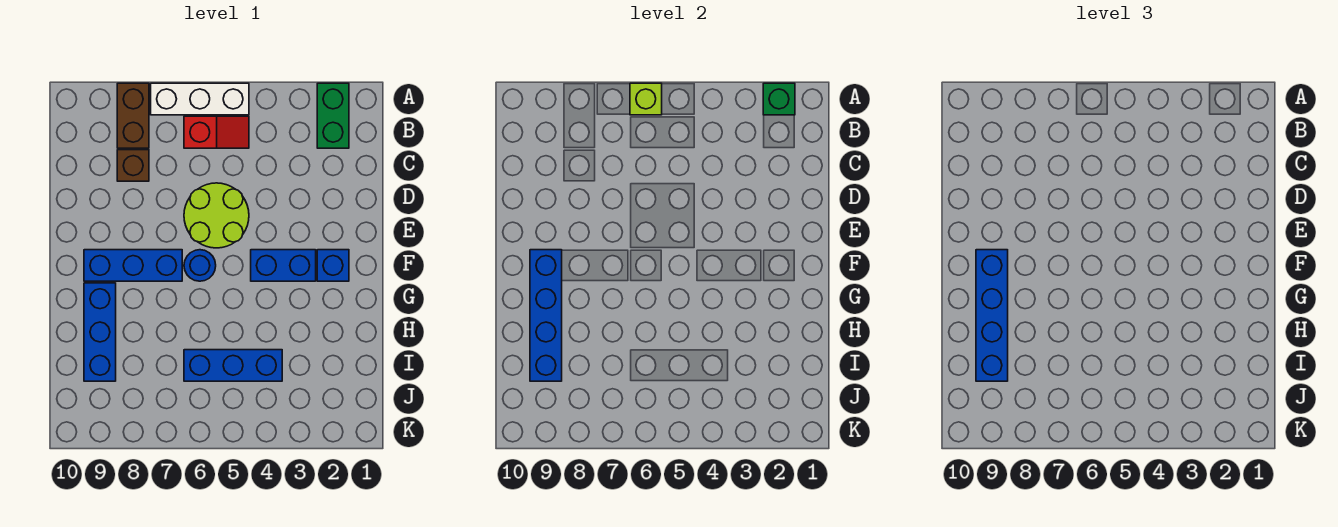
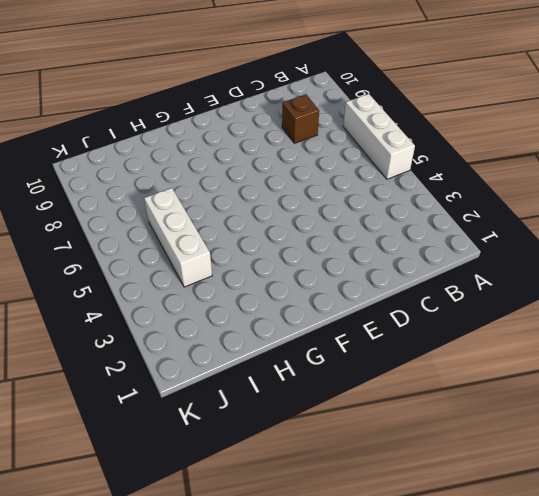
white 1x3 brick [144,188,212,287] -> blue 1x3 brick [184,350,282,381]
none -> green 1x2 brick [317,83,349,148]
none -> brown 1x2 brick [117,83,149,148]
none -> red 1x2 slope [184,116,249,148]

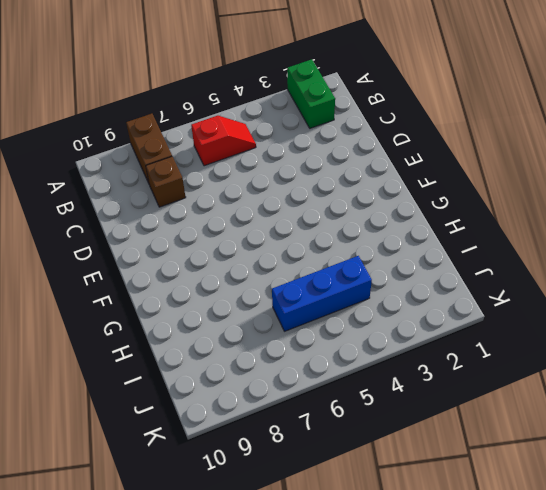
none -> white 1x3 brick [151,83,249,115]
none -> lime 2x2 round brick [184,183,249,248]
none -> blue 1x1 brick [317,250,349,281]

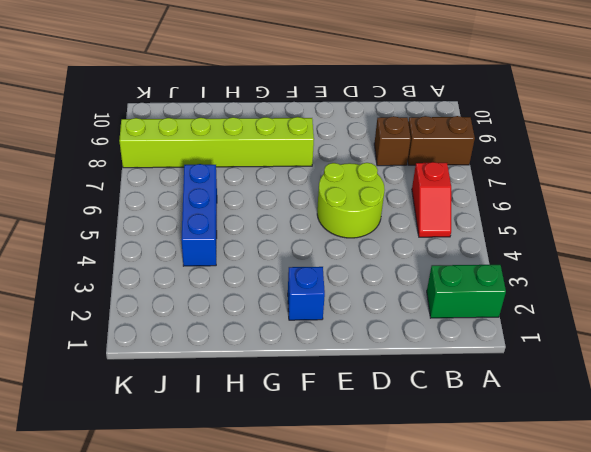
lime 1x6 brick [119,117,314,168] -> blue 1x3 brick [84,250,182,281]
none -> white 1x3 brick [151,83,249,115]
none -> blue 1x2 brick [251,250,316,281]
none -> blue 1x1 round brick [184,250,216,281]

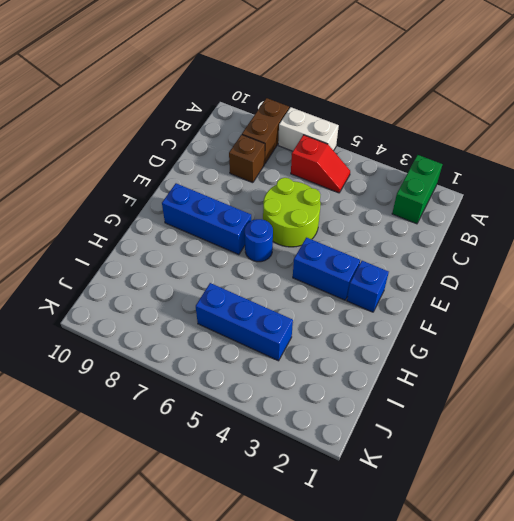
white 1x2 brick [278,107,339,151] -> white 1x3 brick [151,83,249,115]
none -> blue 1x3 brick [84,283,116,381]
none -> green 1x1 brick [763,83,795,115]
none -> lime 1x1 brick [630,83,662,115]

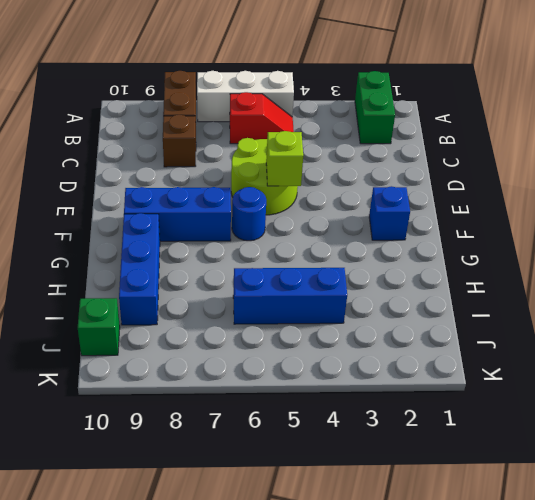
lime 1x1 brick [266,131,303,186] -> lime 1x1 brick moved to [630,83,662,115]
green 1x1 brick [78,298,120,356] -> green 1x1 brick moved to [763,83,795,115]
none -> blue 1x2 brick [251,250,316,281]
none -> blue 1x4 brick [530,250,562,381]
none -> blue 1x4 brick [976,250,1008,381]

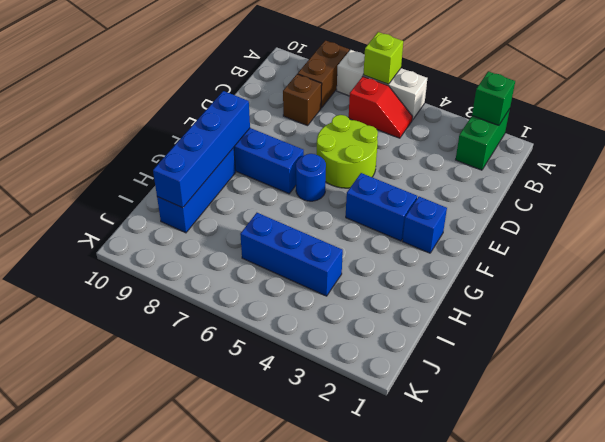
none -> blue 1x4 brick [976,250,1008,381]

